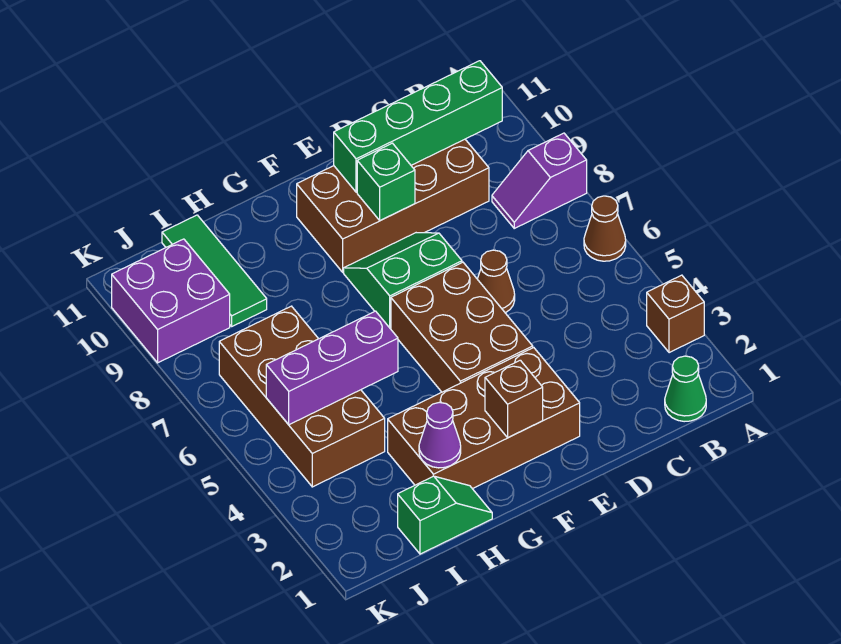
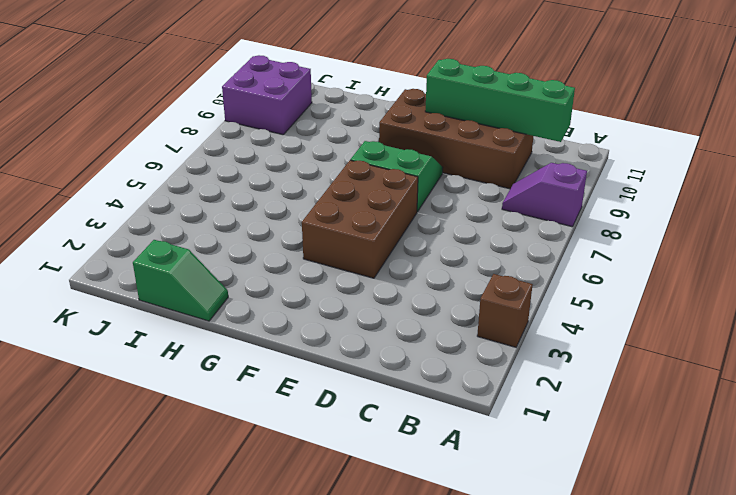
none -> brown 1x1 cone [584,196,626,261]
none -> green 1x1 cone [665,356,706,422]
none -> brown 1x1 cone [478,250,515,313]

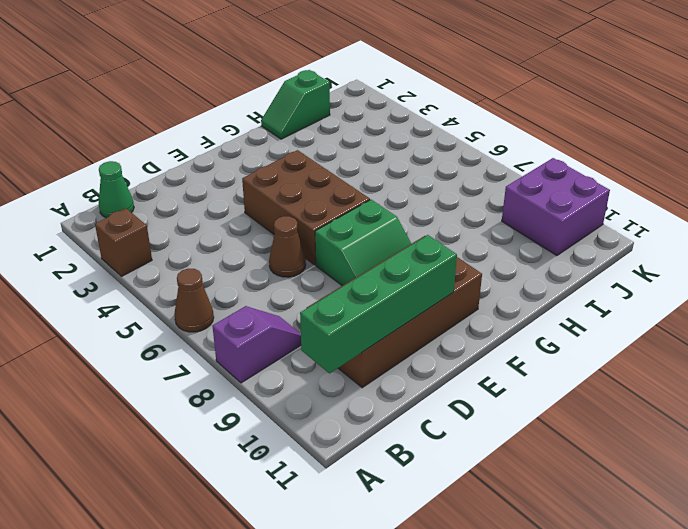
none -> brown 2x4 brick [388,348,580,489]
none -> brown 2x4 brick [219,306,385,487]
none -> green 1x3 tile [162,215,267,326]

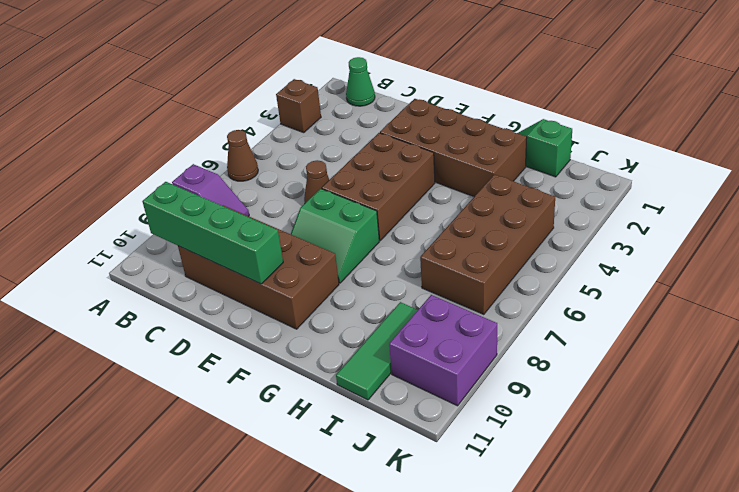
none -> green 1x1 brick [357,143,415,221]
none -> brown 1x1 brick [485,360,543,438]
none -> purple 1x1 cone [419,402,461,468]

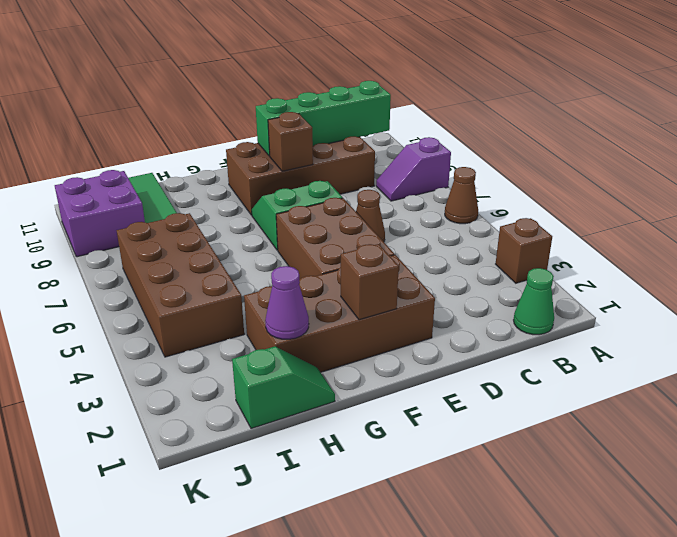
brown 1x1 brick [268,112,313,171] -> green 1x1 brick [357,143,415,221]
none -> purple 1x3 brick [266,311,398,425]

